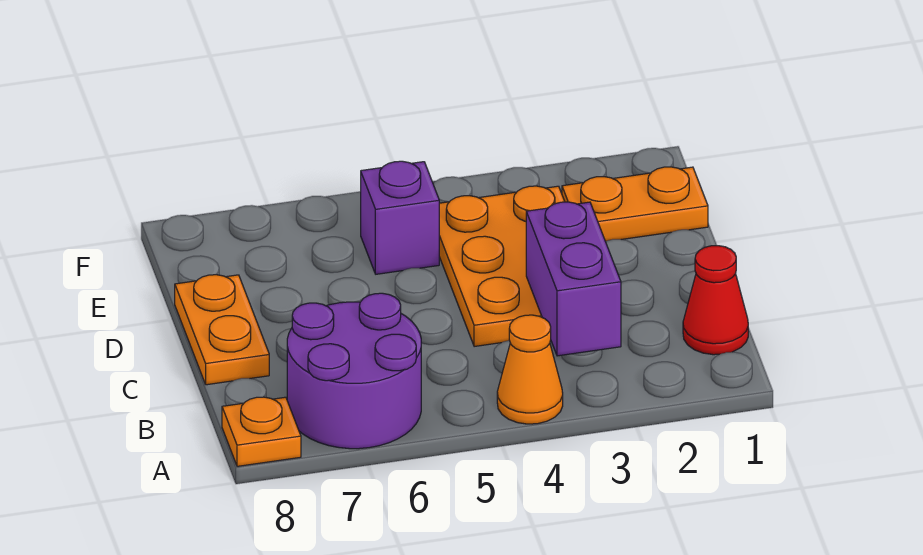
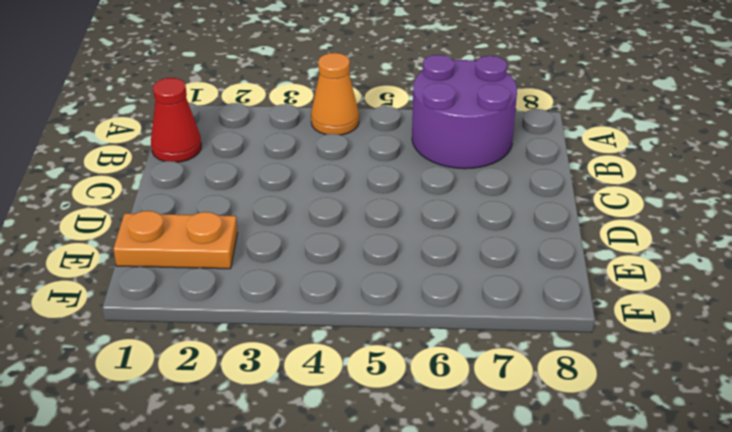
none -> orange 1x1 plate [222,397,301,466]
none -> orange 2x3 plate [439,186,565,347]

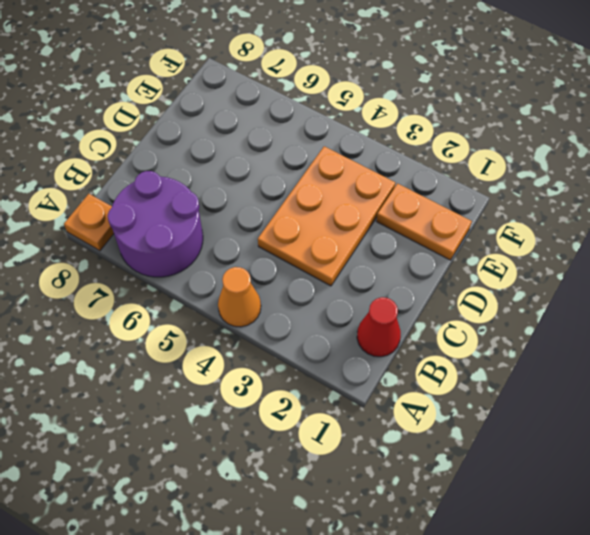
none -> orange 1x2 plate [175,275,269,385]
none -> purple 1x1 brick [361,161,439,274]

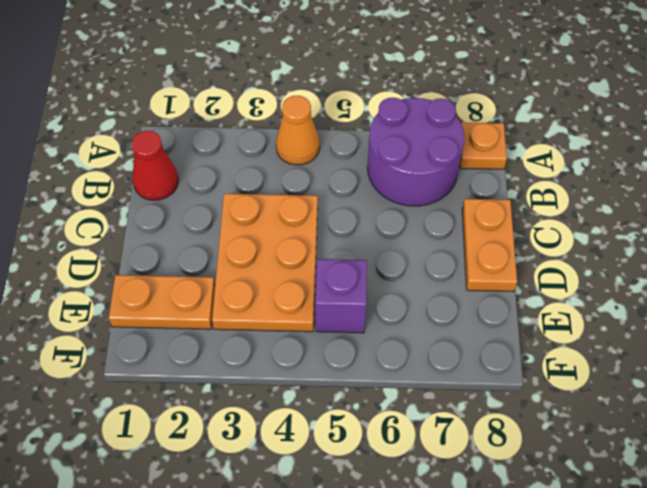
none -> purple 1x2 brick [526,202,621,356]

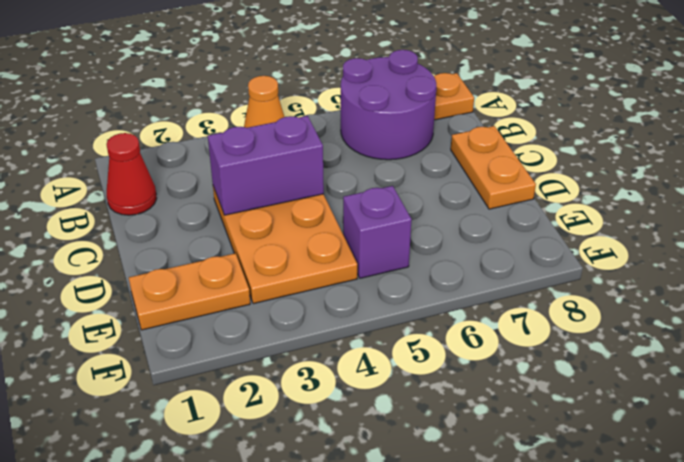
purple 1x2 brick [208,116,324,215] -> purple 1x2 brick turned to [526,202,621,356]

